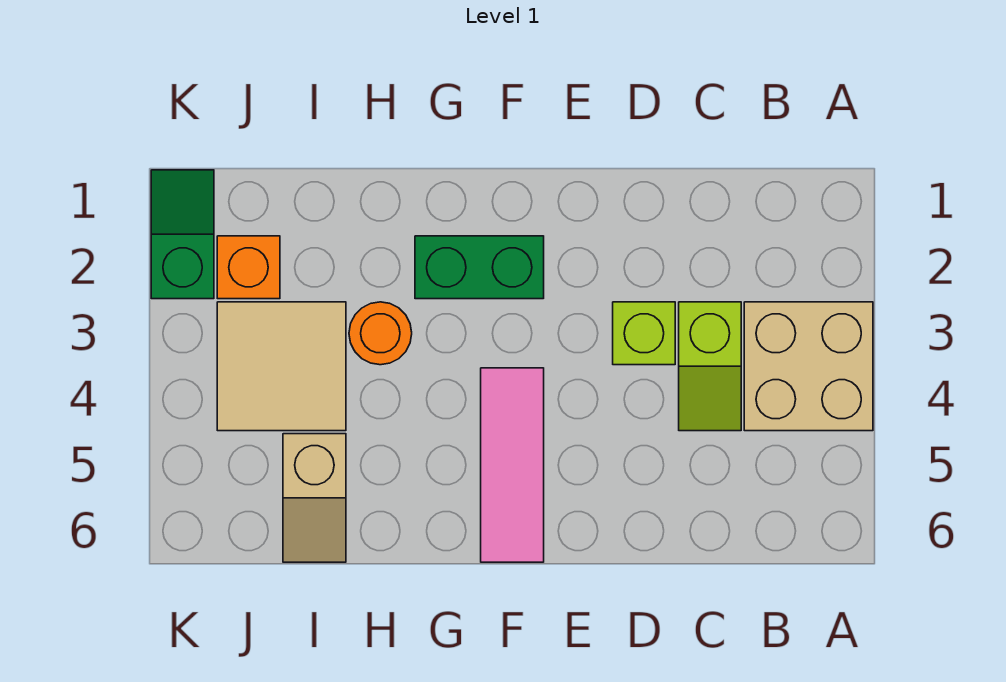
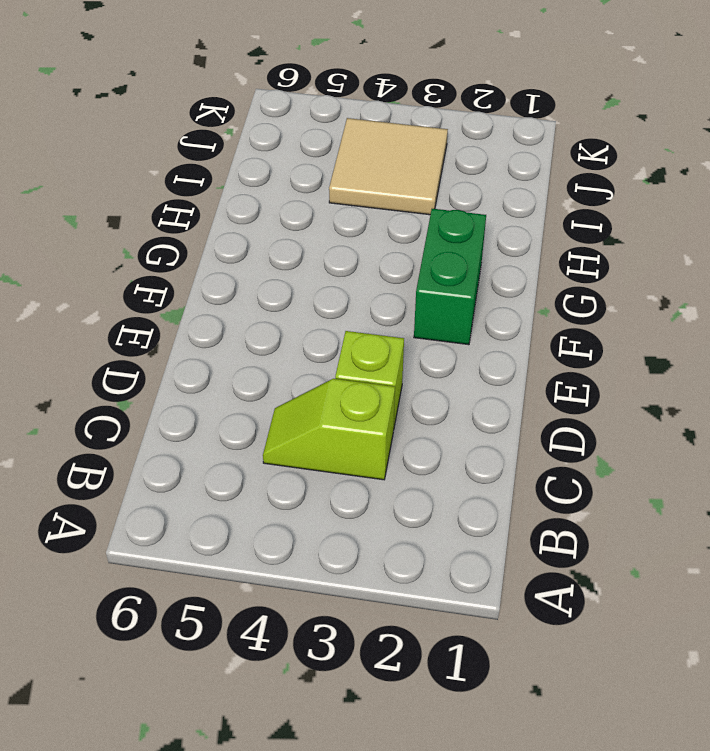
none -> tan 2x2 brick [744,302,873,431]
none -> pink 1x3 tile [481,368,544,562]

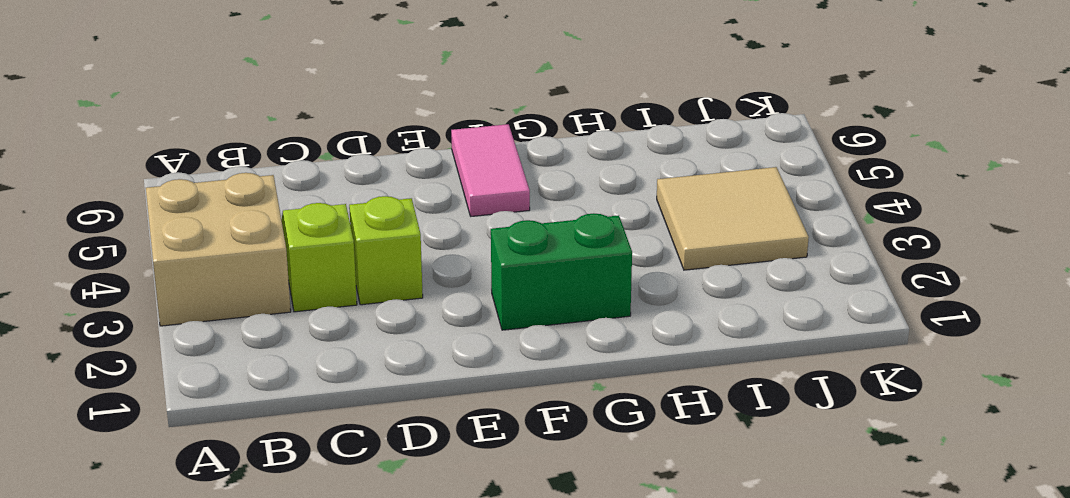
pink 1x2 tile [451,124,530,216] -> pink 1x3 tile [481,368,544,562]
none -> orange 1x1 round brick [349,302,412,365]
none -> tan 1x2 slope [283,434,346,562]

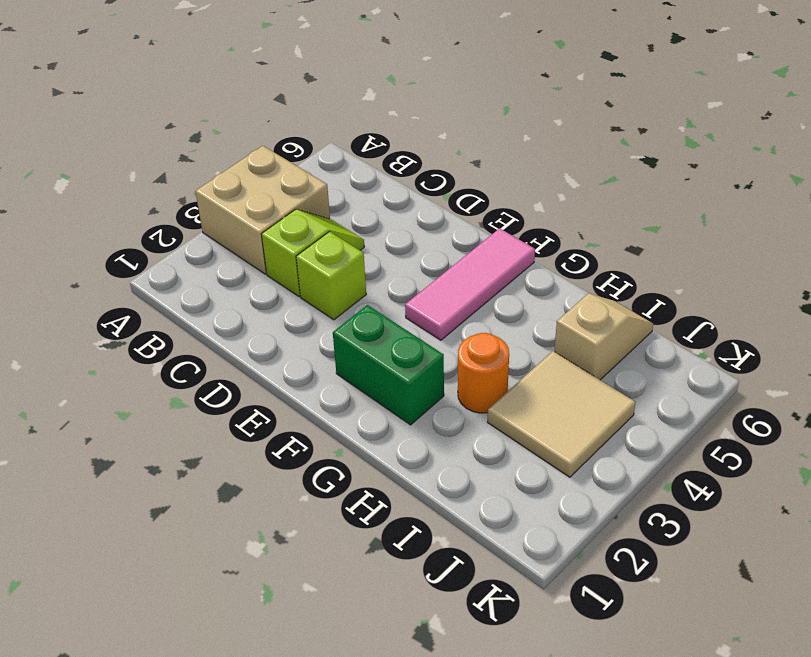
none -> orange 1x1 brick [217,236,280,299]
none -> green 1x2 slope [151,170,214,299]

